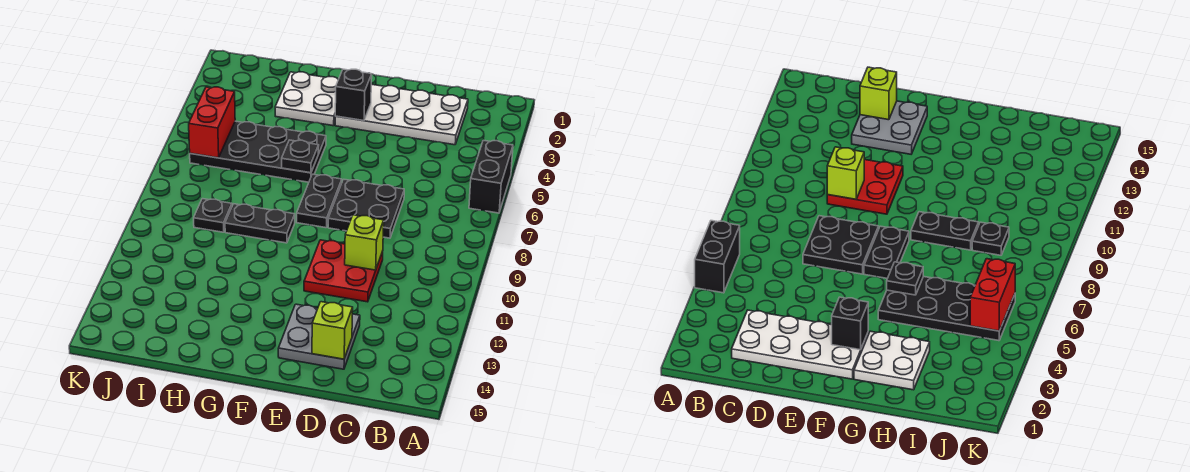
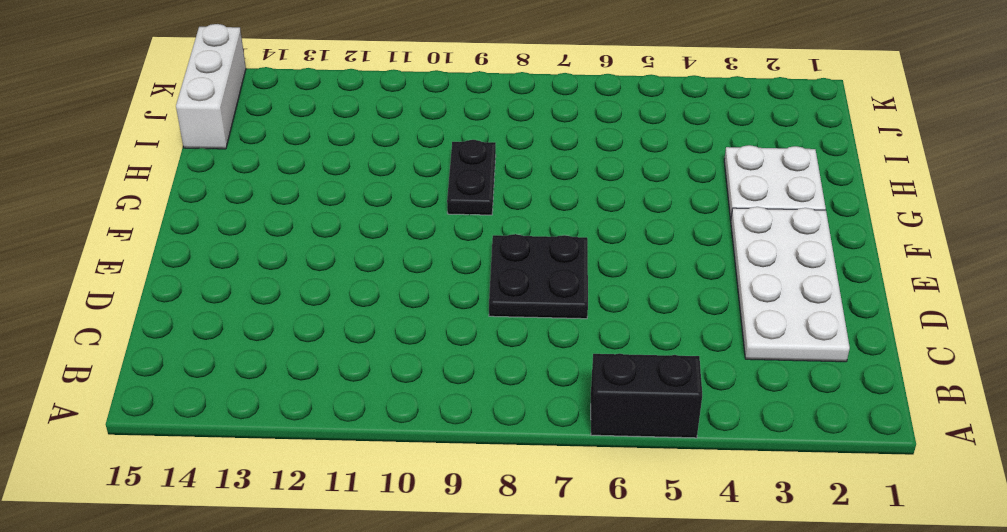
white 1x3 brick [176,24,246,149] -> none
none -> red 2x2 plate [304,240,383,302]
none -> grey 2x2 plate [278,304,360,369]
none -> black 1x2 plate [297,174,342,228]

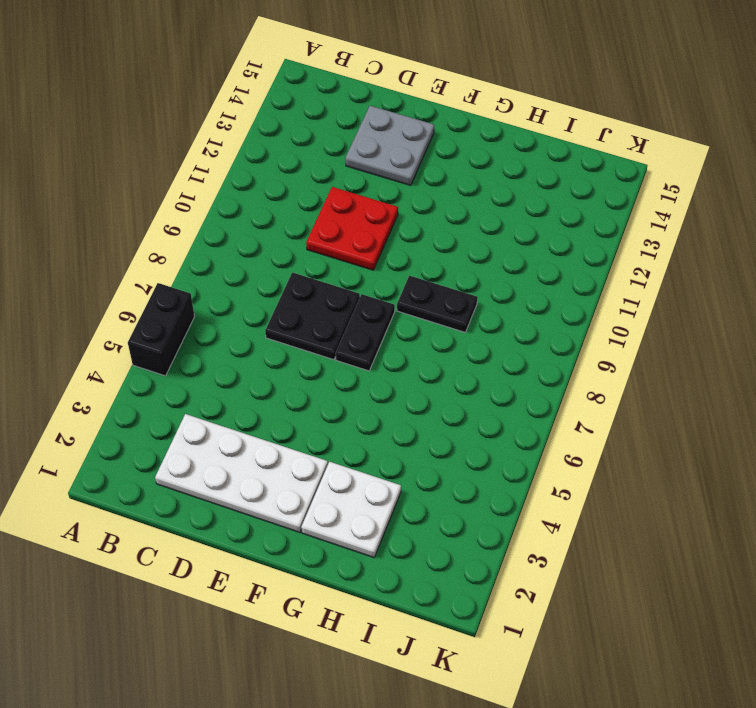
none -> black 2x4 plate [190,121,326,182]
none -> black 1x1 plate [194,199,232,232]
none -> lime 1x1 brick [345,215,384,270]

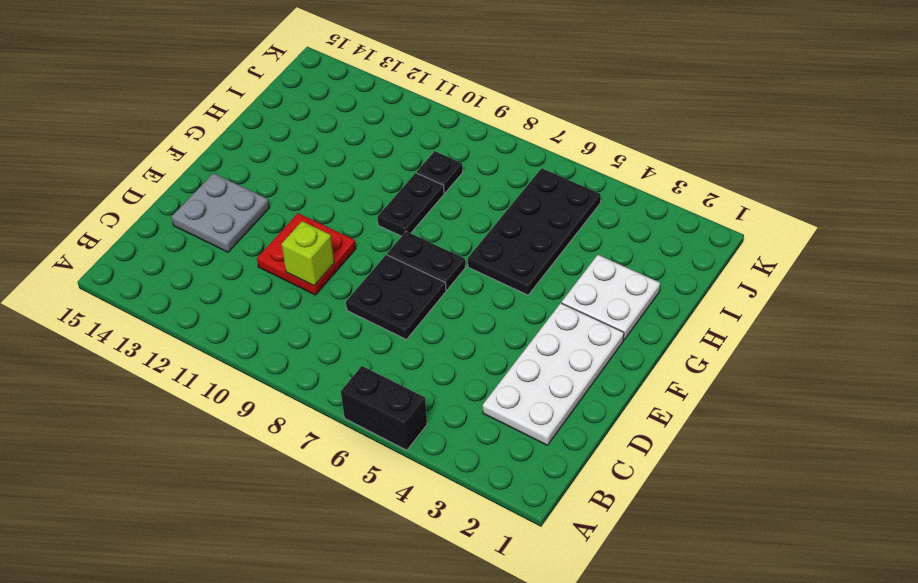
none -> lime 1x1 brick [312,302,353,359]
none -> black 1x1 brick [335,69,372,121]
none -> black 1x1 plate [282,140,319,173]

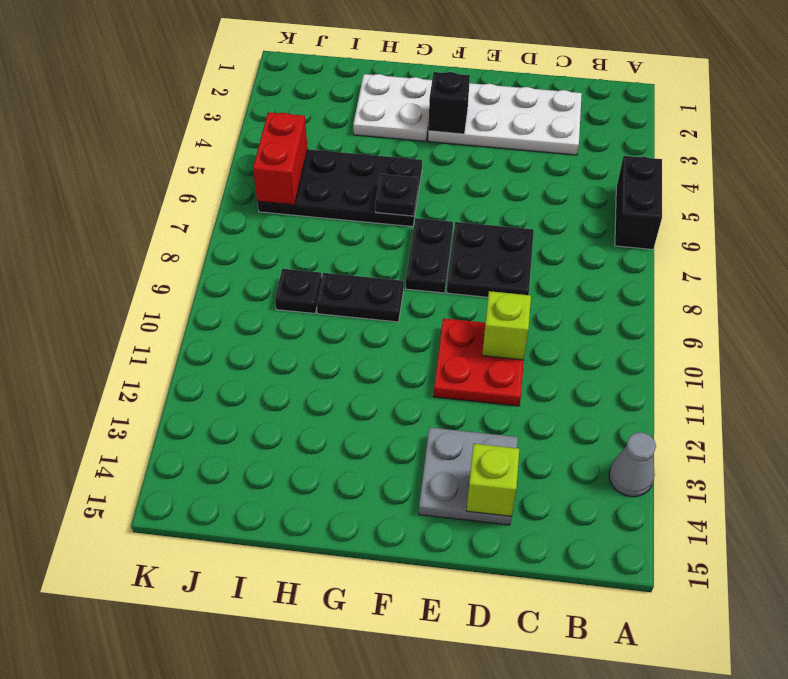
grey 1x1 cone [609,432,656,497] -> none

